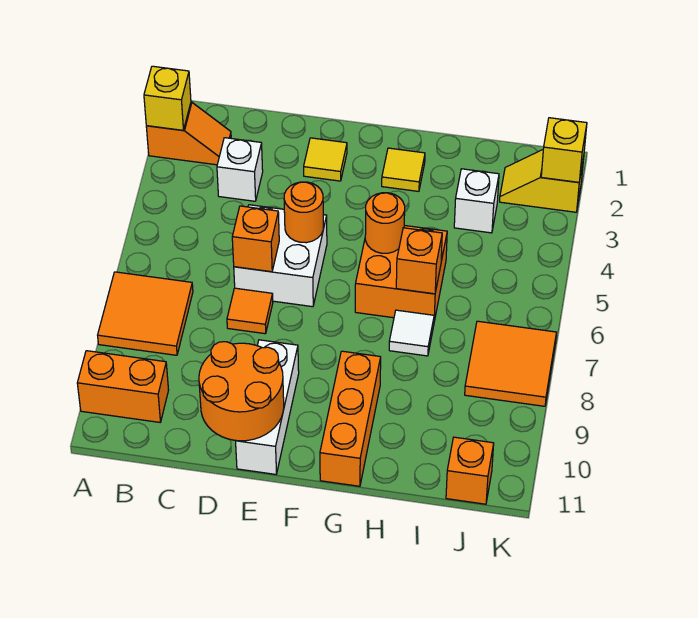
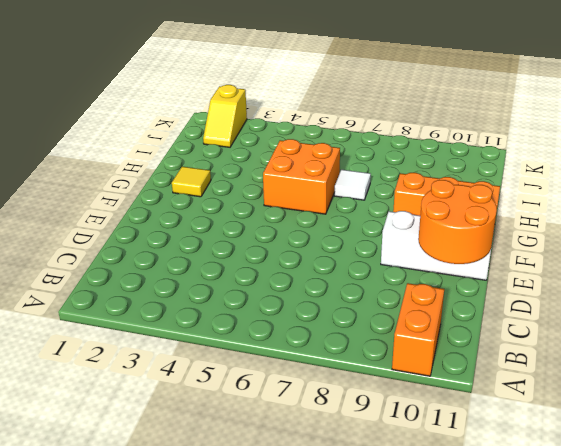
none -> orange 1x2 slope [146,102,231,165]
none -> orange 2x2 tile [98,272,193,355]
none -> white 1x1 brick [217,138,263,201]

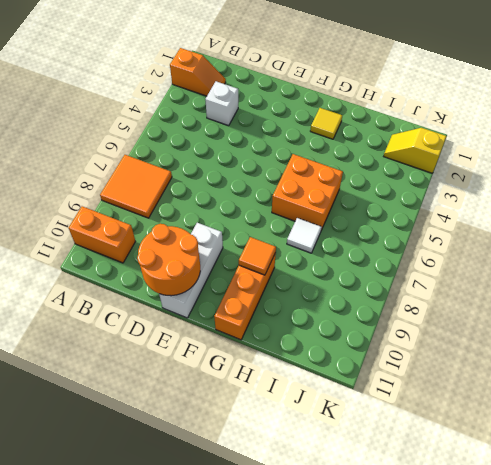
orange 1x1 tile [239,237,276,275] -> orange 1x1 tile moved to [227,288,273,334]
none -> white 2x2 brick [234,205,327,307]
none -> yellow 1x1 tile [304,138,347,181]
none -> white 1x1 brick [454,169,499,233]

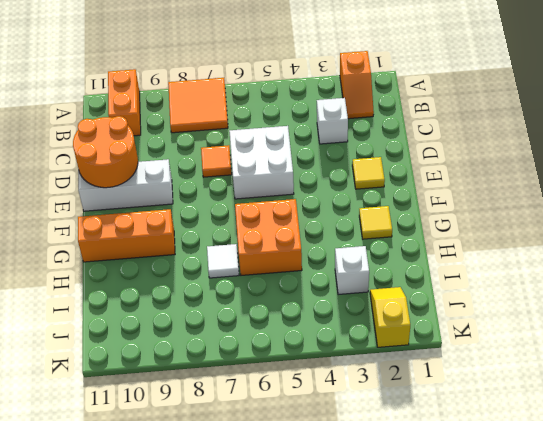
none -> orange 2x2 tile [465,321,557,406]
none -> orange 1x1 brick [446,437,494,504]
none -> yellow 1x1 brick [144,66,191,130]

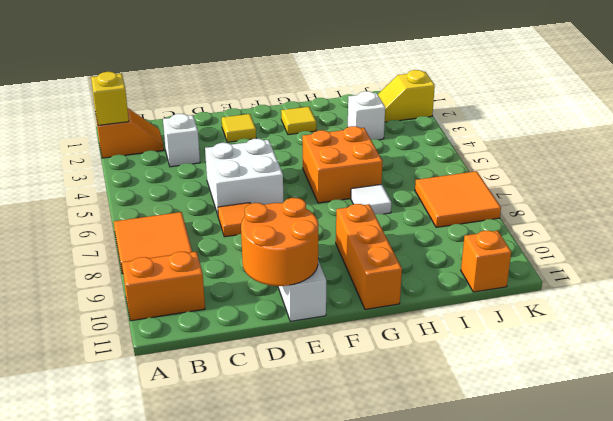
none -> orange 1x1 brick [232,206,279,272]
none -> orange 1x1 round brick [284,182,323,243]
none -> orange 1x1 round brick [365,193,405,253]

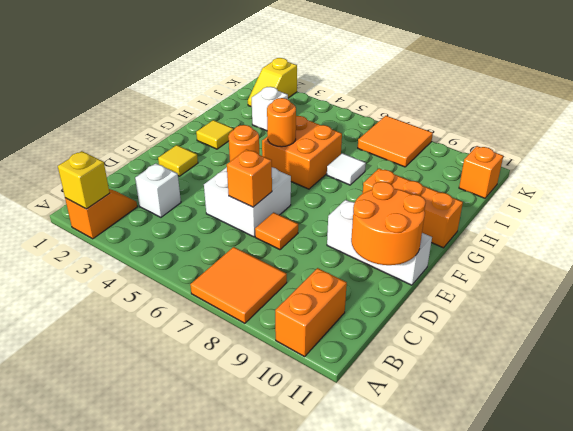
none -> orange 1x1 brick [396,228,442,294]
none -> yellow 1x1 brick [541,118,587,182]

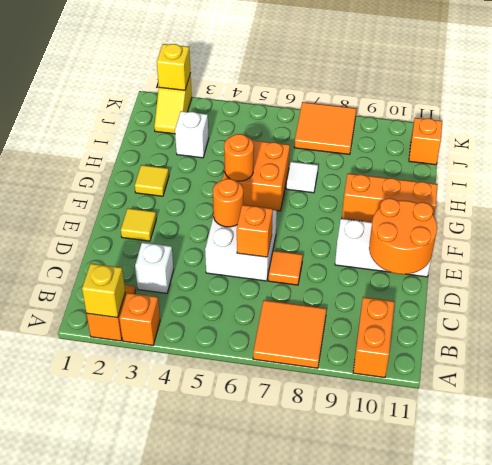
orange 1x1 brick [119,293,160,345] -> orange 1x1 brick moved to [396,228,442,294]

